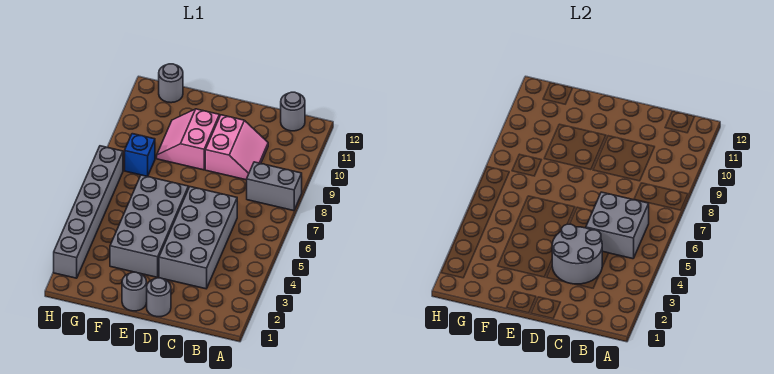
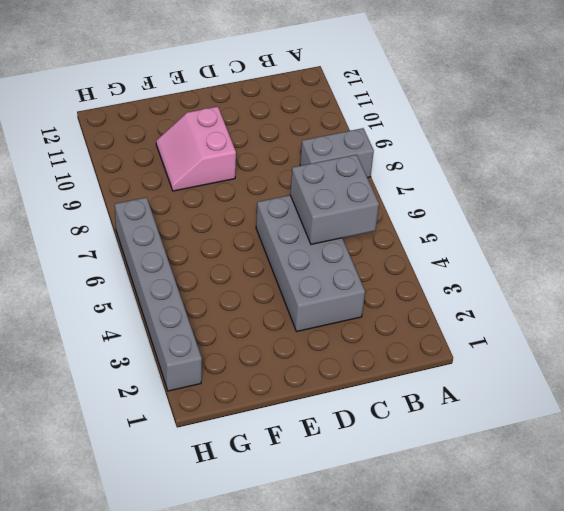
none -> grey 1x1 round brick [281,92,305,131]
none -> pink 2x2 slope [205,115,268,180]
none -> grey 1x1 round brick [147,278,171,317]

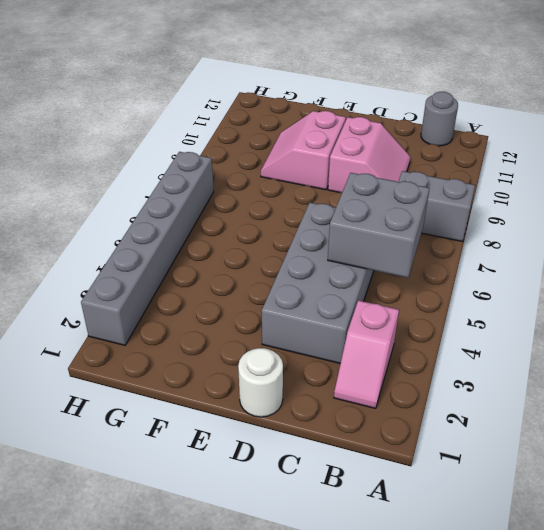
pink 1x2 slope [334,300,399,408] -> none
white 1x1 round brick [238,348,283,417] -> grey 1x1 round brick [147,278,171,317]
none -> grey 1x1 round brick [122,272,147,311]
none -> grey 2x4 brick [110,175,188,277]
none -> blue 1x1 brick [125,134,155,176]

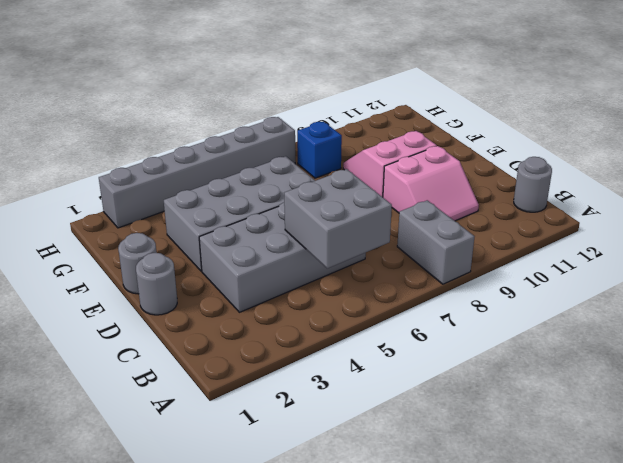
none -> grey 1x1 round brick [159,64,183,103]
none -> grey 2x2 round brick [552,224,602,284]

